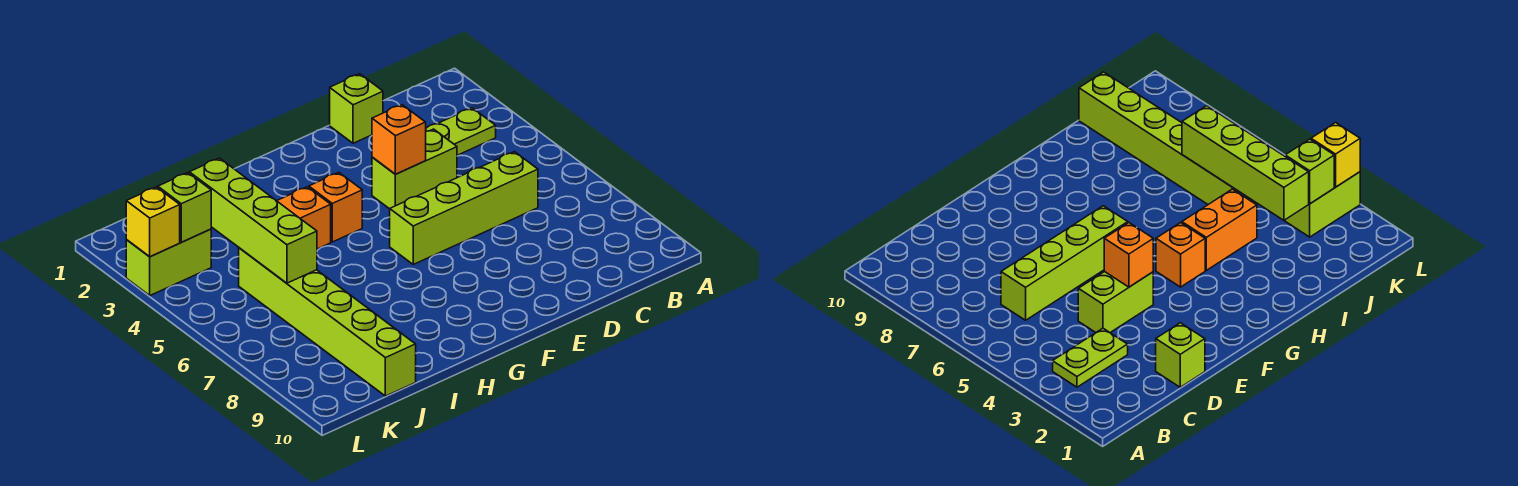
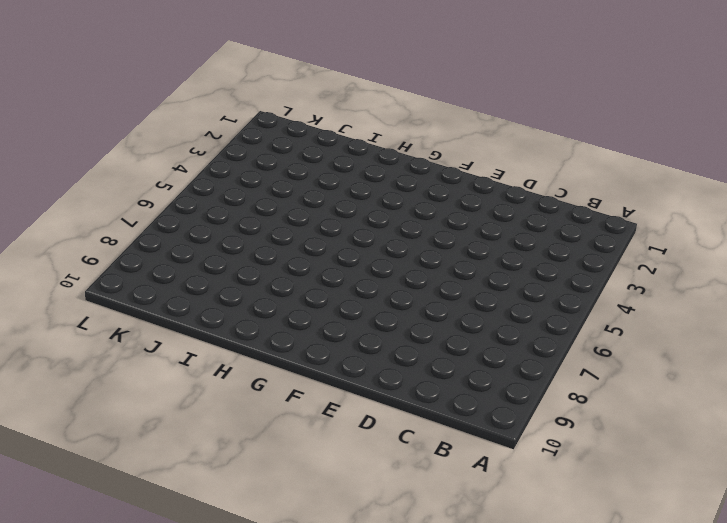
none -> lime 1x2 plate [426,108,496,155]
none -> lime 1x4 brick [390,152,538,264]
none -> lime 1x1 brick [330,74,383,143]

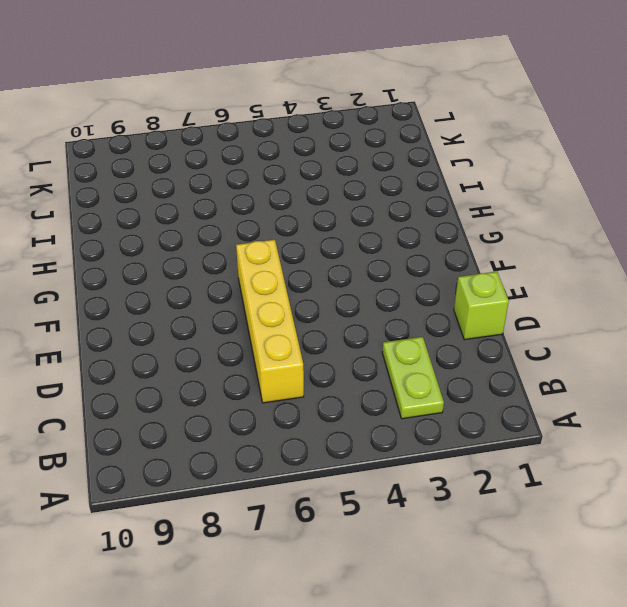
yellow 1x4 brick [236,240,304,403] -> lime 1x4 brick [390,152,538,264]
none -> lime 1x2 brick [372,129,457,209]
none -> orange 1x1 brick [309,172,362,242]
none -> orange 1x2 brick [277,187,331,249]

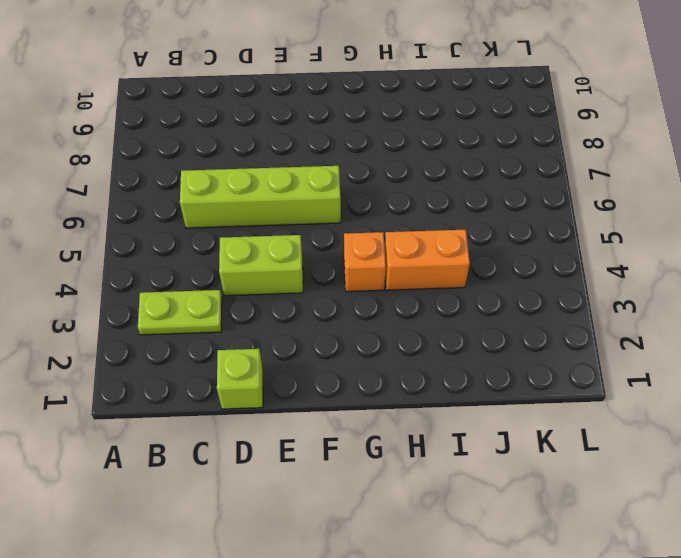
none -> lime 1x6 brick [239,248,416,396]
none -> lime 1x2 brick [126,229,211,295]
none -> orange 1x1 brick [372,105,426,174]

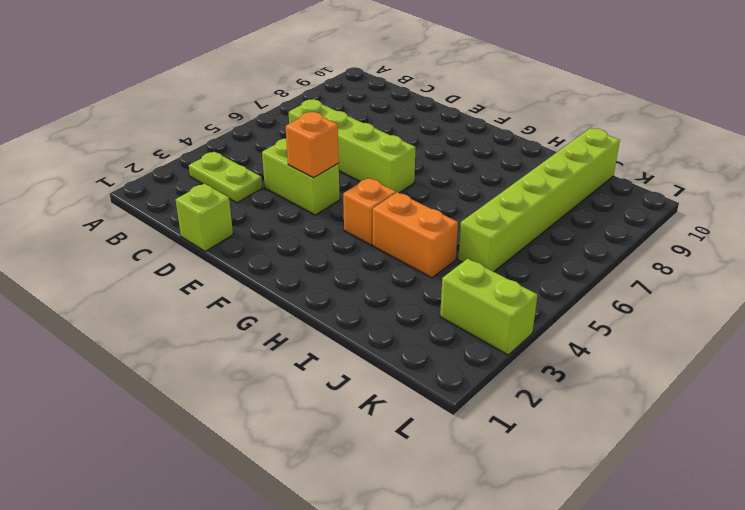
none -> lime 1x4 brick [189,158,317,283]
none -> lime 1x1 brick [158,173,211,242]
none -> yellow 1x1 brick [126,187,180,257]

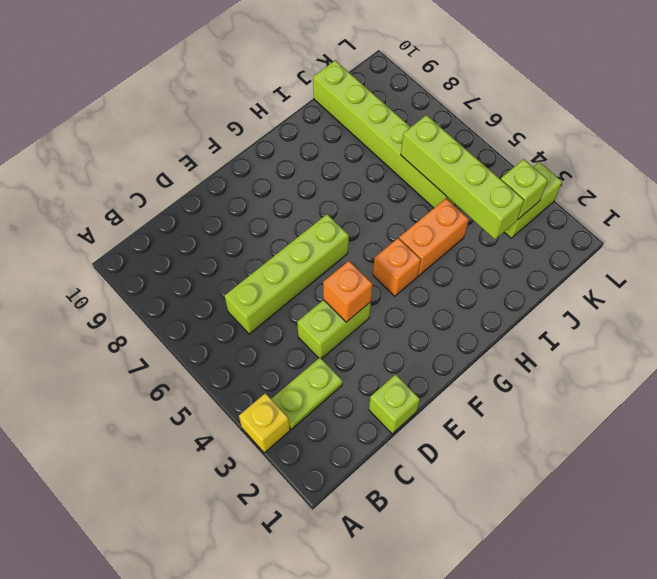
yellow 1x1 brick [239,393,290,453] -> yellow 1x1 brick moved to [126,187,180,257]

